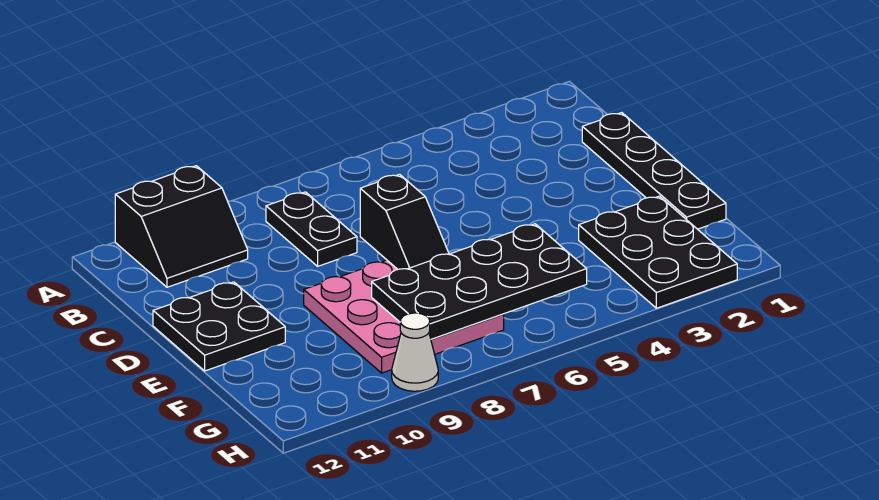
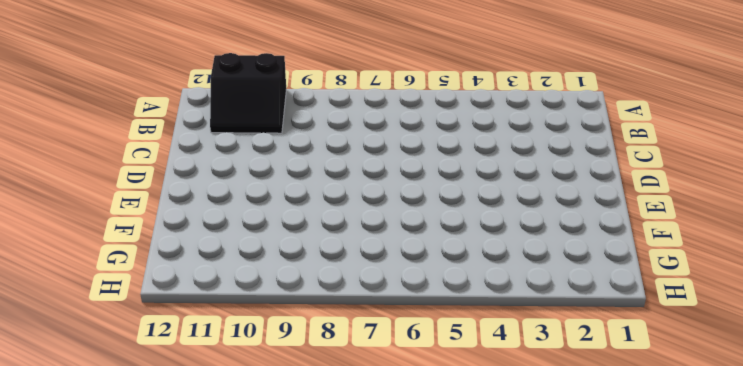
none -> black 1x2 plate [266,192,357,266]
none -> black 1x4 plate [582,113,726,229]

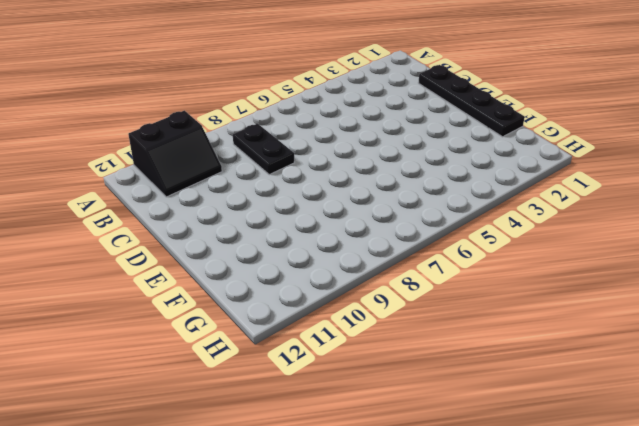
none -> black 2x2 plate [153,282,285,371]
none -> pink 3x3 plate [304,260,504,373]

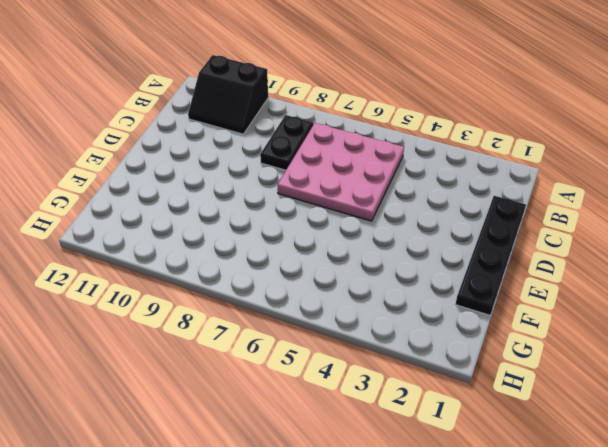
pink 3x3 plate [278,123,404,221] -> pink 3x3 plate moved to [304,260,504,373]
none -> black 2x2 plate [153,282,285,371]
none -> black 2x3 plate [579,196,737,308]

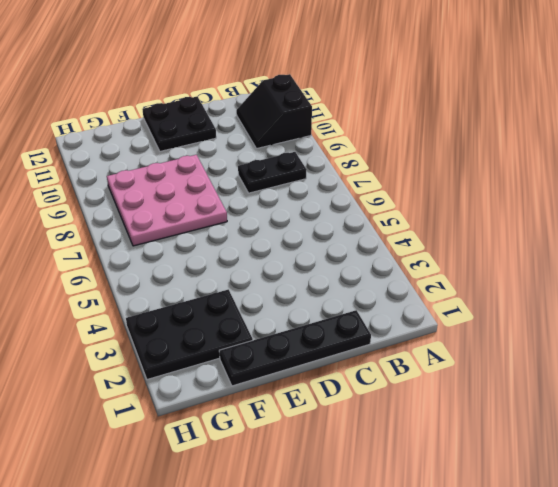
none -> white 1x1 cone [392,313,438,391]
none -> black 1x2 slope [360,174,449,269]

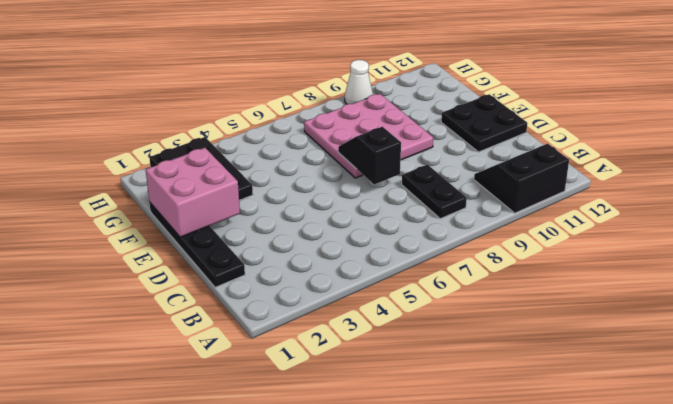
pink 2x2 brick [146,148,240,237] -> none
none -> black 2x4 plate [372,224,587,339]

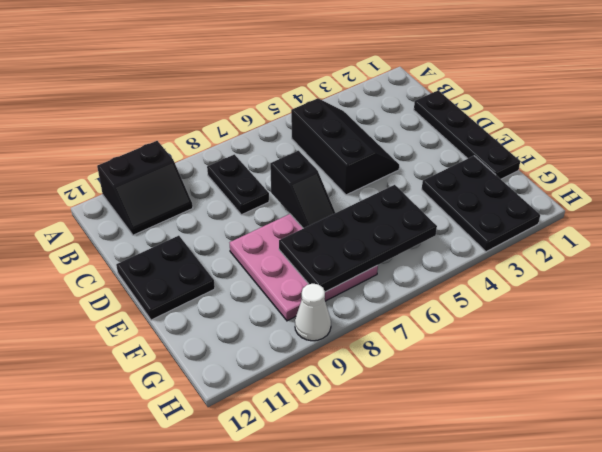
black 2x3 slope [291,98,399,195] -> none

